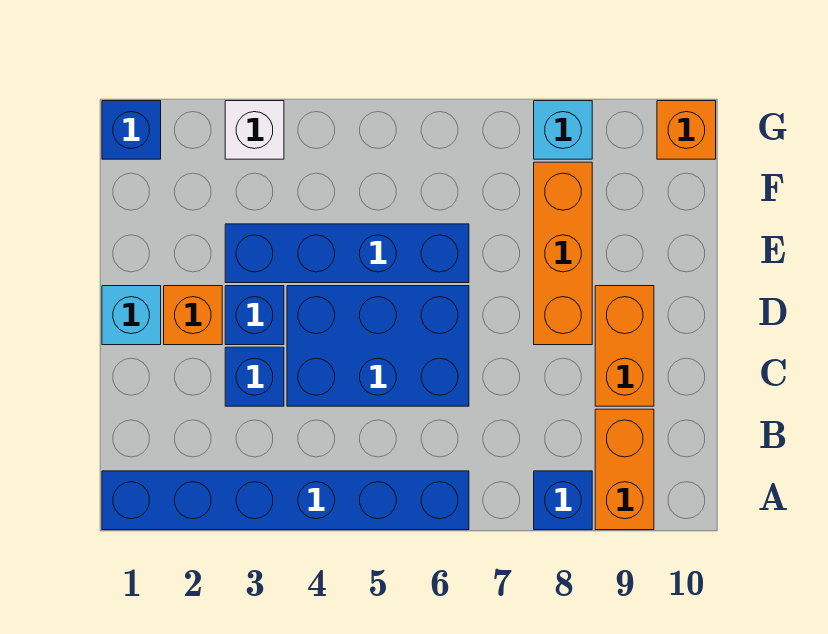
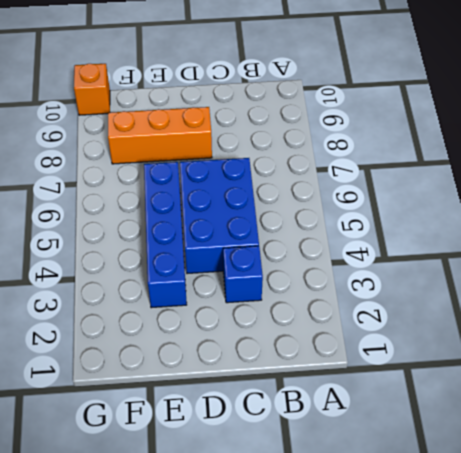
none -> blue 1x6 brick [102,471,469,530]
none -> blue 1x1 brick [534,471,592,530]
none -> orange 1x2 brick [595,409,654,530]

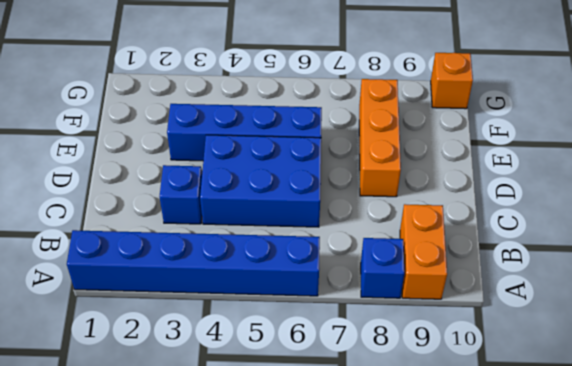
none -> orange 1x2 brick [595,286,654,406]
none -> cyan 1x1 brick [102,286,161,345]
none -> orange 1x1 brick [164,286,222,345]

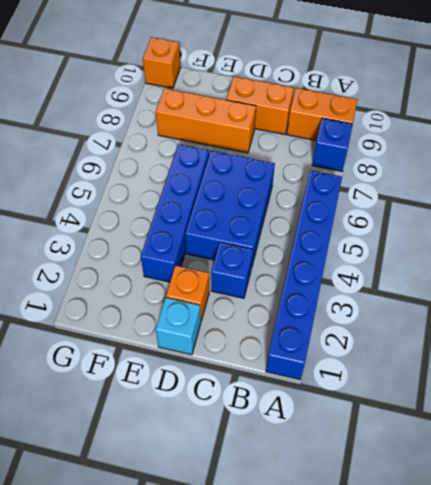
none -> blue 1x1 brick [225,286,284,345]
none -> blue 1x1 brick [102,101,161,159]
none -> white 1x1 brick [225,101,284,159]

